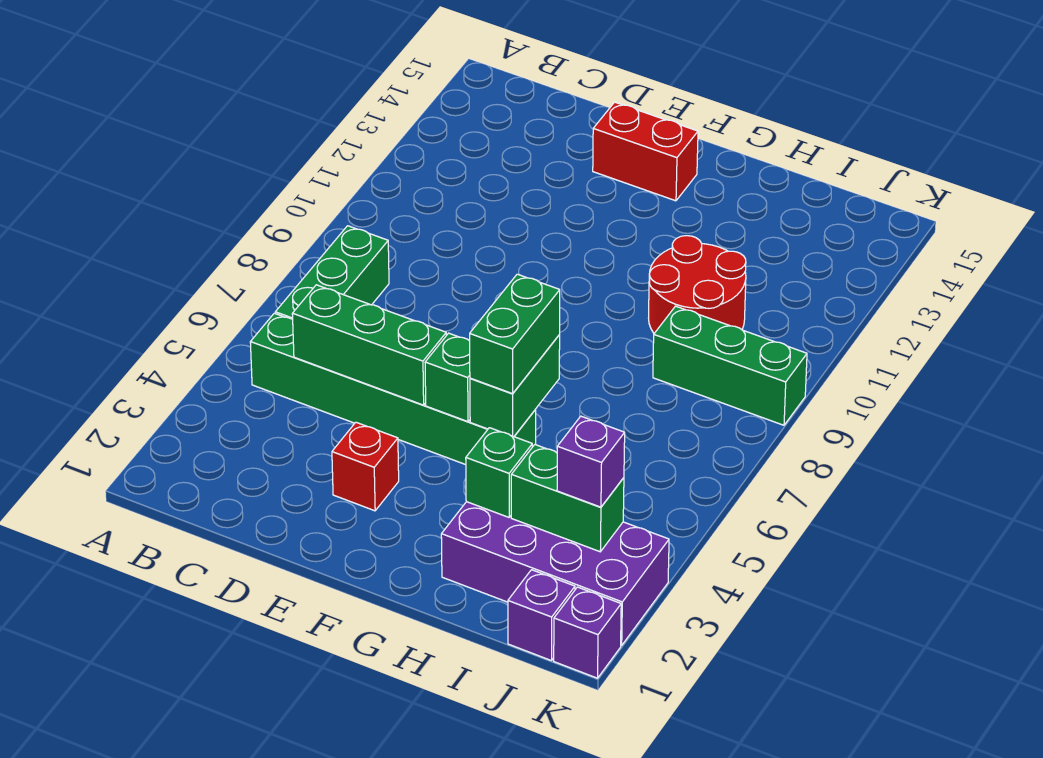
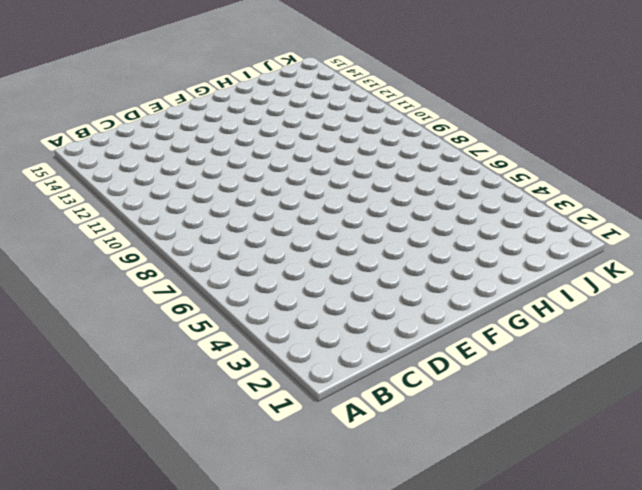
none -> green 1x6 brick [250,313,536,465]
none -> green 1x3 brick [275,226,389,319]
none -> red 1x1 brick [332,422,399,511]

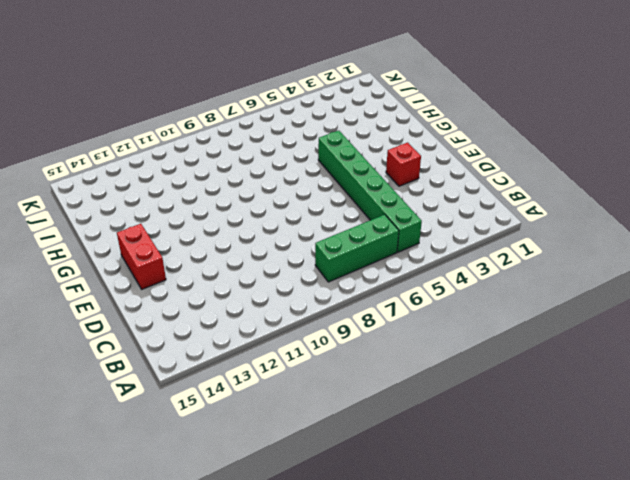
none -> purple 2x4 brick [441,502,669,645]
none -> red 2x2 round brick [649,236,746,333]
none -> green 1x3 brick [653,306,807,425]

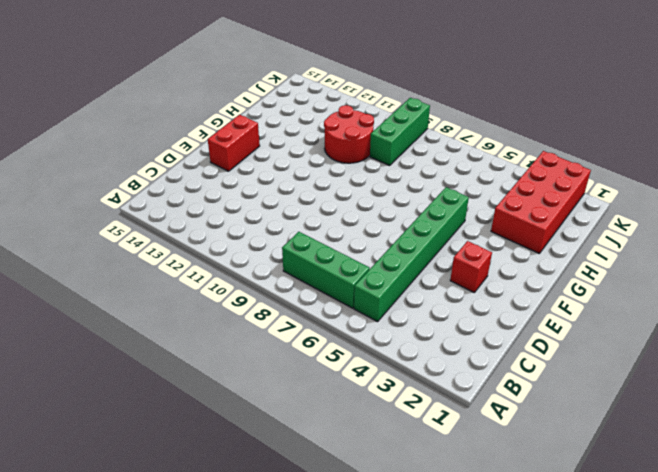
red 2x4 brick [491,151,591,254] -> purple 2x4 brick [441,502,669,645]
none -> purple 1x1 brick [508,570,575,661]
none -> purple 1x1 brick [554,587,621,678]
none -> green 1x3 brick [292,285,446,405]

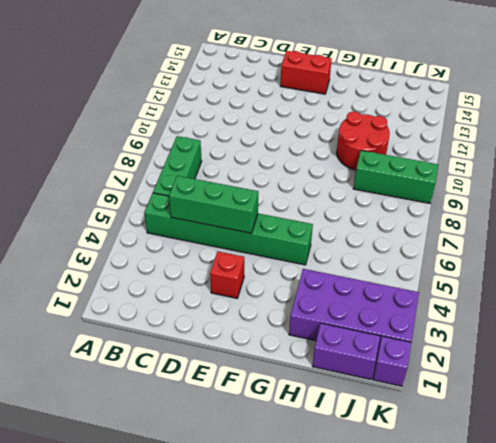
purple 1x2 brick [312,323,380,379] -> purple 1x1 brick [508,570,575,661]
none -> green 1x1 brick [425,333,470,422]
none -> green 1x2 brick [470,335,560,437]
none -> green 1x1 brick [466,428,532,517]

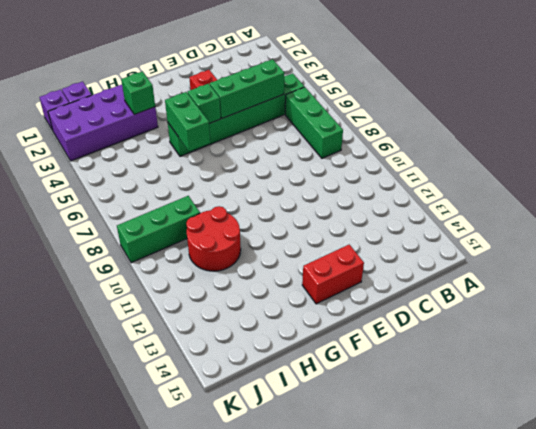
none -> green 1x2 brick [511,445,624,552]
none -> green 1x2 brick [470,274,560,394]
none -> purple 1x1 brick [557,416,625,507]

